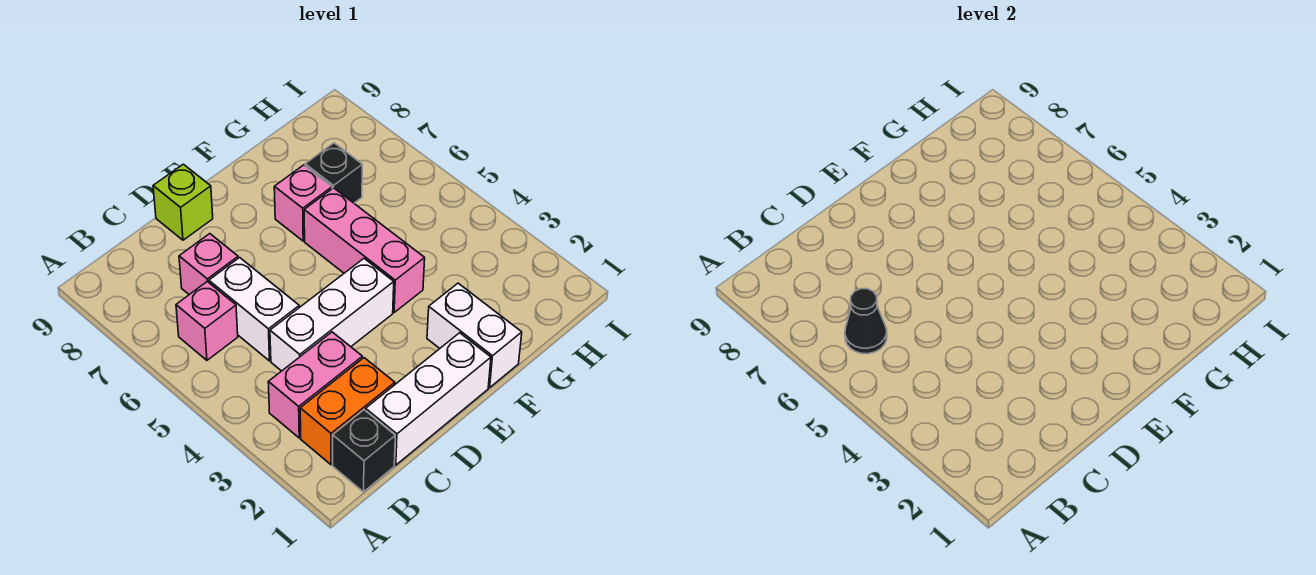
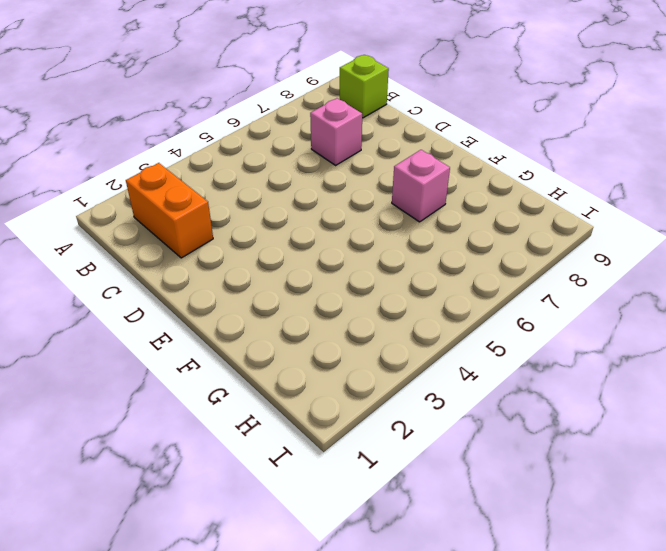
lime 1x1 brick [340,55,389,118] -> lime 1x1 brick moved to [153,164,213,240]
none -> black 1x1 brick [333,410,395,492]
none -> pink 1x2 brick [268,332,362,438]
none -> pink 1x1 brick [176,281,238,360]

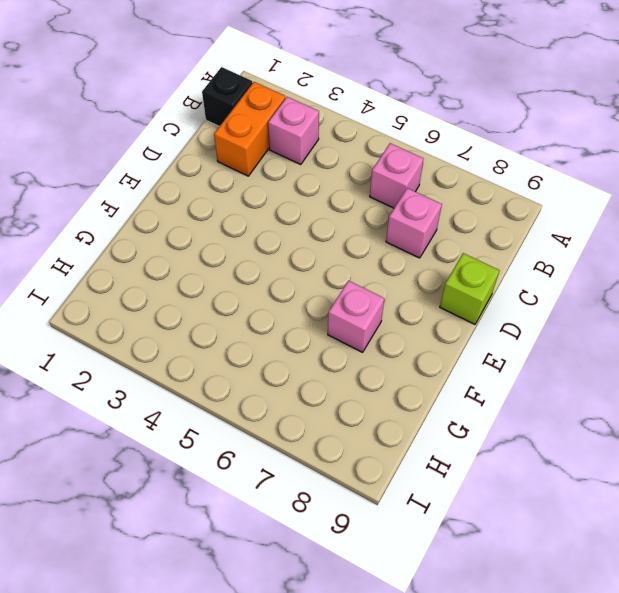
pink 1x1 brick [268,97,319,165] -> pink 1x2 brick [268,332,362,438]
none -> white 1x3 brick [366,333,491,465]
none -> white 1x3 brick [270,259,394,371]
none -> white 1x2 brick [209,258,299,361]

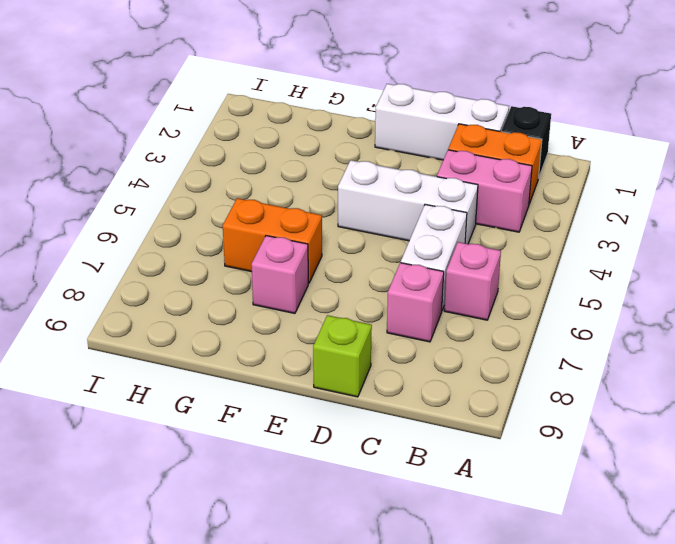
orange 1x2 brick [223,198,322,283] -> pink 1x3 brick [304,188,425,312]
none -> white 1x2 brick [427,283,522,388]
none -> black 1x1 brick [305,143,362,203]
none -> black 1x1 cone [845,289,887,354]

